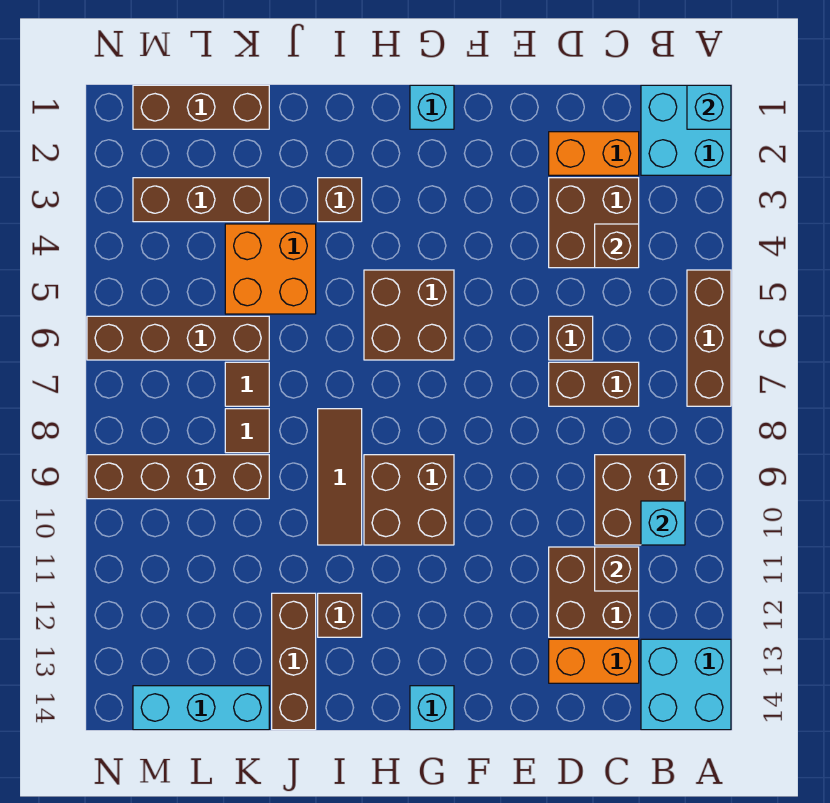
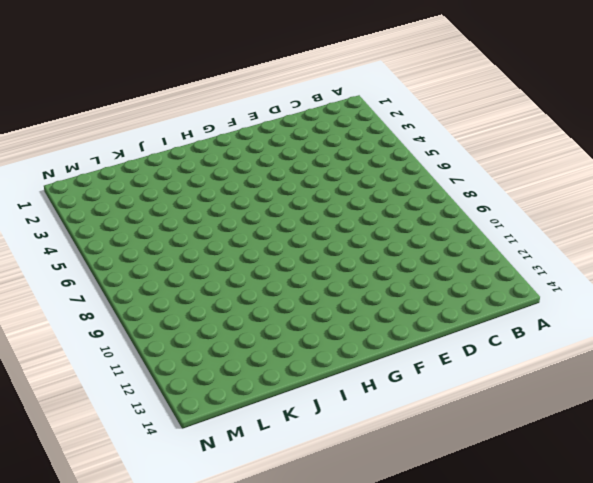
none -> cyan 2x2 brick [641,85,731,175]
none -> brown 1x3 brick [687,270,731,406]
none -> cyan 2x2 brick [641,639,731,730]
none -> brown 2x2 brick [595,455,685,545]

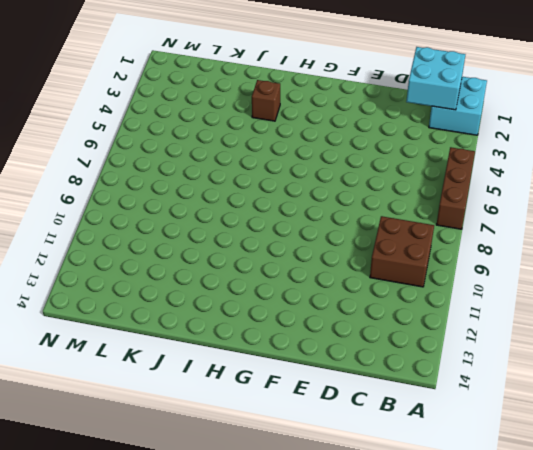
cyan 2x2 brick [406,47,466,110] -> cyan 2x2 brick moved to [641,639,731,730]
none -> orange 1x2 brick [549,132,639,175]
none -> brown 2x2 brick [549,178,639,268]
none -> brown 1x2 brick [549,362,639,406]
none -> brown 2x2 brick [549,547,639,637]

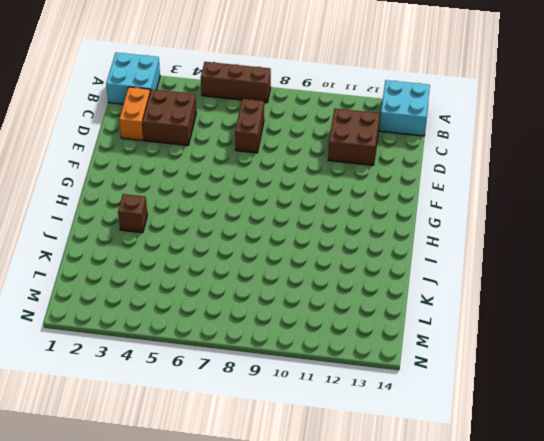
none -> brown 2x2 brick [595,455,685,545]
none -> orange 1x2 brick [549,639,639,683]
none -> brown 1x1 brick [549,316,593,360]
none -> cyan 1x1 brick [410,85,454,129]

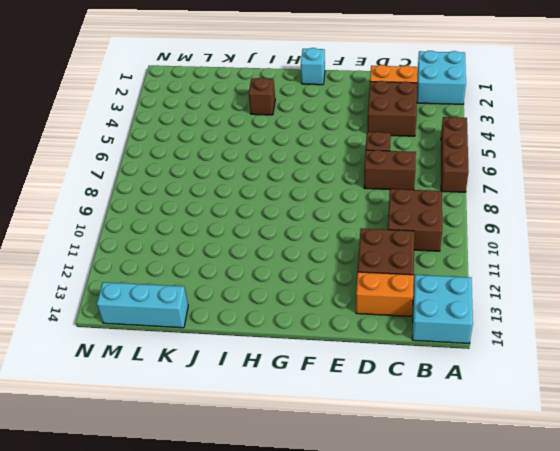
none -> brown 2x2 brick [364,270,454,360]
none -> brown 2x2 brick [364,455,454,545]
none -> cyan 1x1 brick [410,686,454,730]
none -> brown 1x3 tile [318,409,362,545]

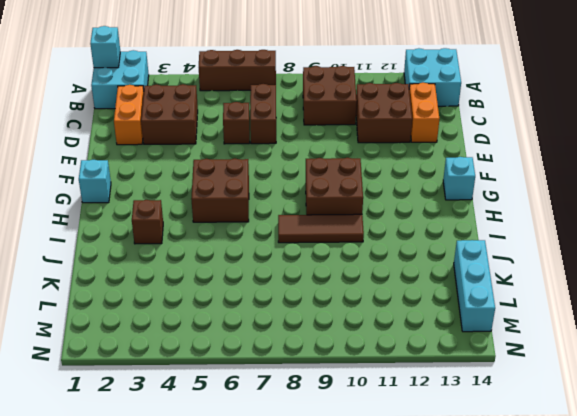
none -> brown 1x1 brick [318,593,362,637]
none -> orange 2x2 brick [225,224,316,314]
none -> brown 1x3 brick [272,593,316,730]
none -> brown 1x3 brick [133,85,269,129]

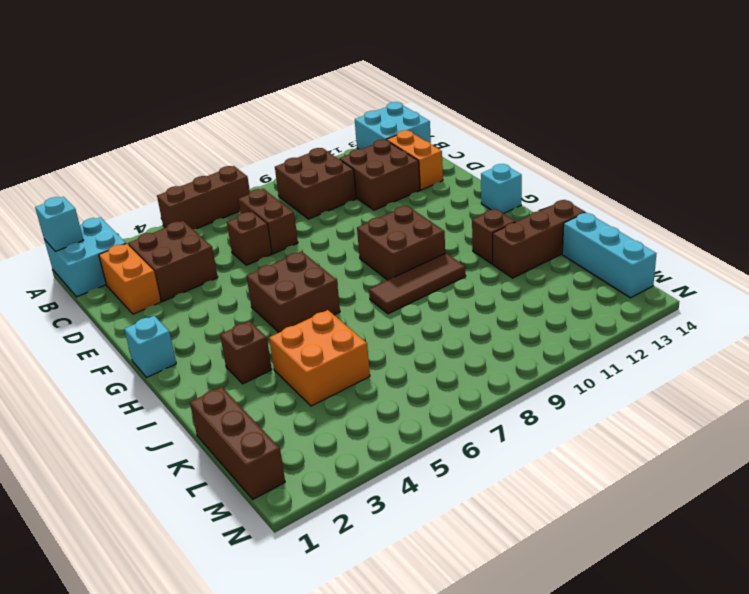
none -> brown 1x3 brick [133,178,269,222]
none -> brown 1x4 brick [87,316,269,360]
none -> brown 1x1 tile [225,362,269,406]
none -> brown 1x1 tile [225,409,269,453]

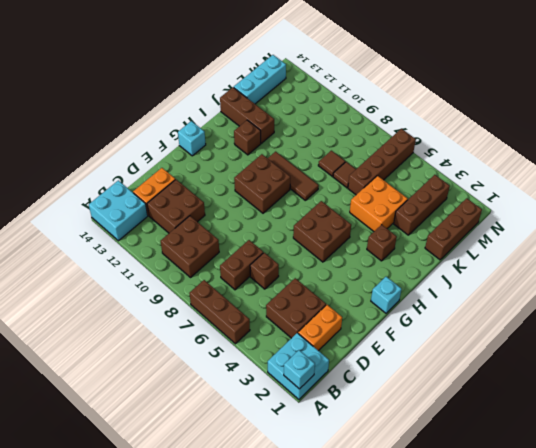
none -> brown 1x4 brick [87,455,269,499]
none -> cyan 1x1 brick [641,501,685,545]
none -> brown 1x1 brick [595,224,639,268]
none -> brown 1x1 brick [595,547,639,591]

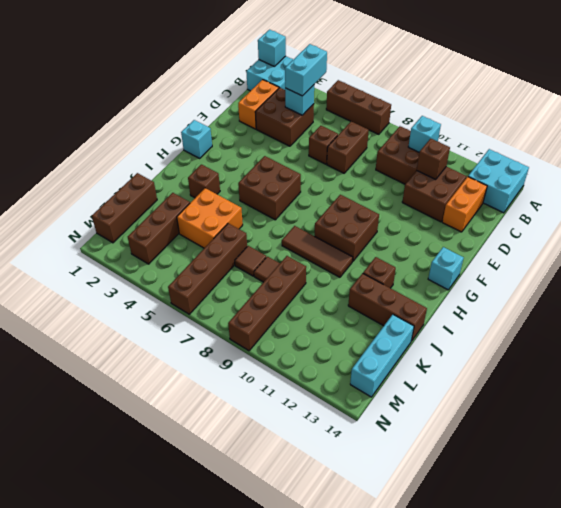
cyan 1x2 brick [285,44,327,96] -> none
cyan 1x1 brick [285,85,314,115] -> brown 1x1 brick [595,224,639,268]

